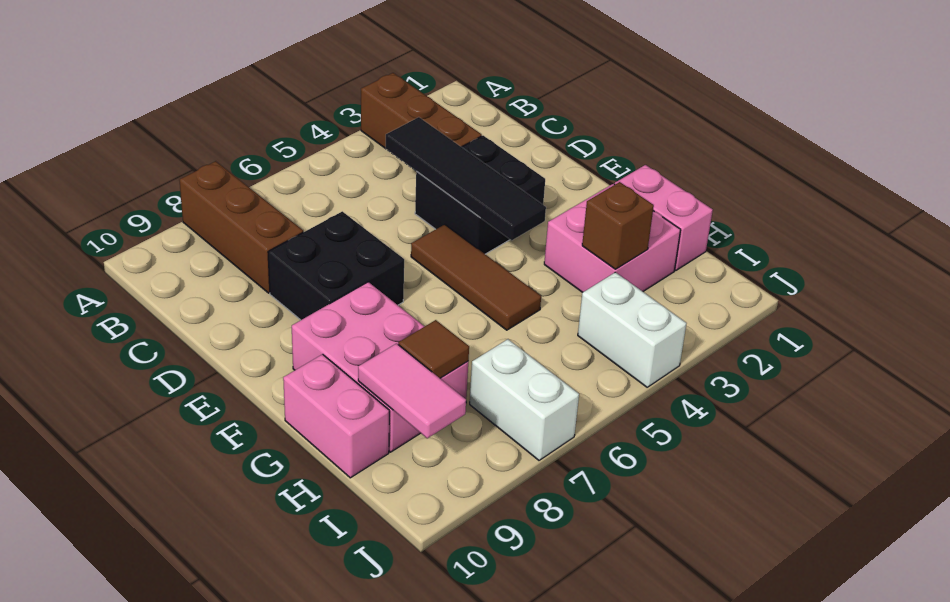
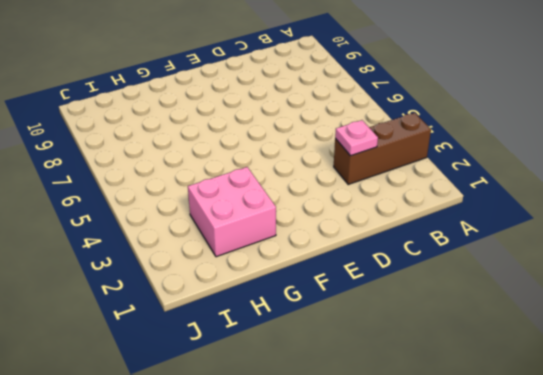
pink 1x1 plate [335,120,378,156] -> none
none -> brown 1x3 brick [180,161,303,293]
none -> black 2x2 brick [415,136,545,254]
none -> black 2x2 brick [268,211,404,320]

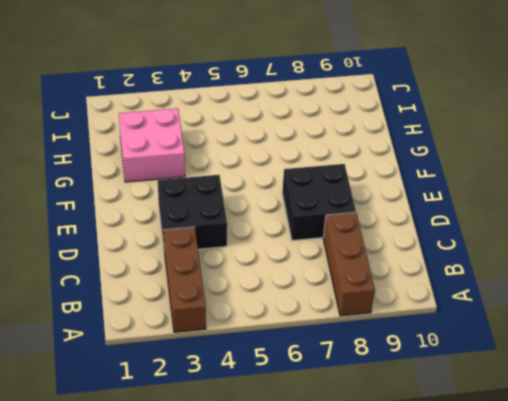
none -> brown 1x3 tile [411,224,541,330]
none -> pink 2x3 brick [292,282,468,452]
none -> pink 1x2 brick [615,165,713,271]

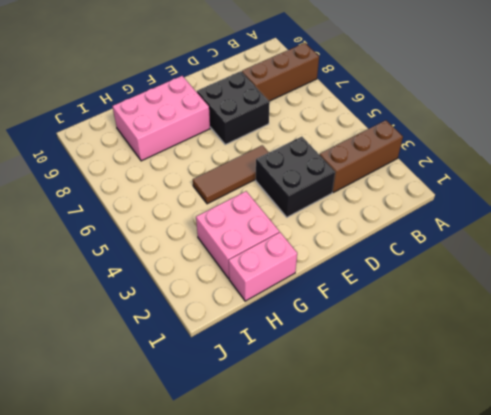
none -> pink 1x2 brick [283,354,389,478]
none -> white 1x2 brick [578,272,687,387]
none -> white 1x2 brick [470,339,579,460]

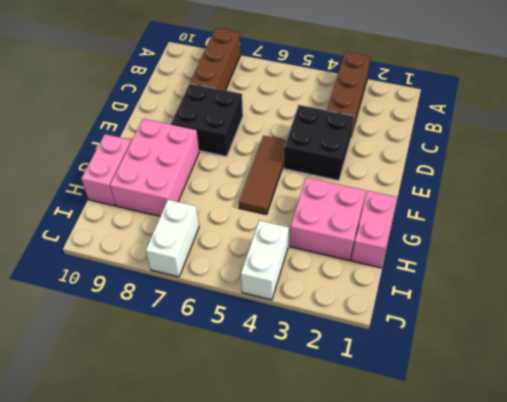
none -> black 1x4 tile [386,117,546,240]
none -> brown 1x1 brick [582,182,654,269]
none -> brown 1x1 tile [398,320,469,378]

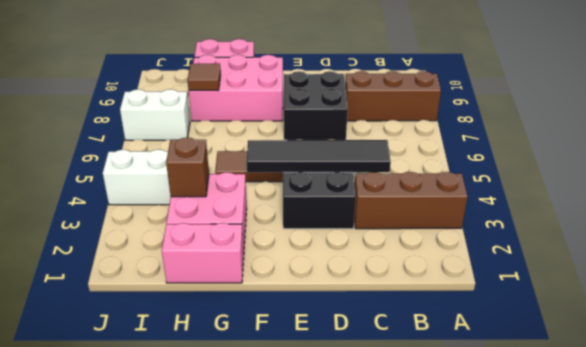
none -> pink 1x2 tile [358,344,466,438]

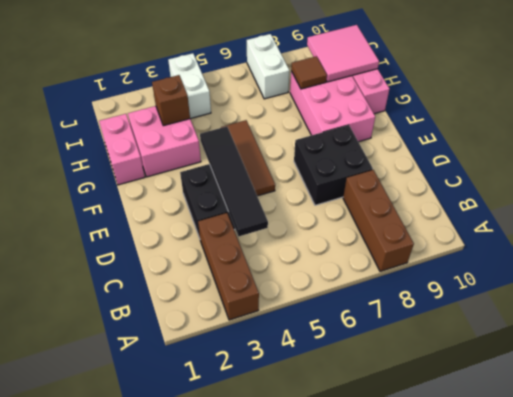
pink 2x2 tile [307,25,379,82] -> pink 1x2 tile [358,344,466,438]

